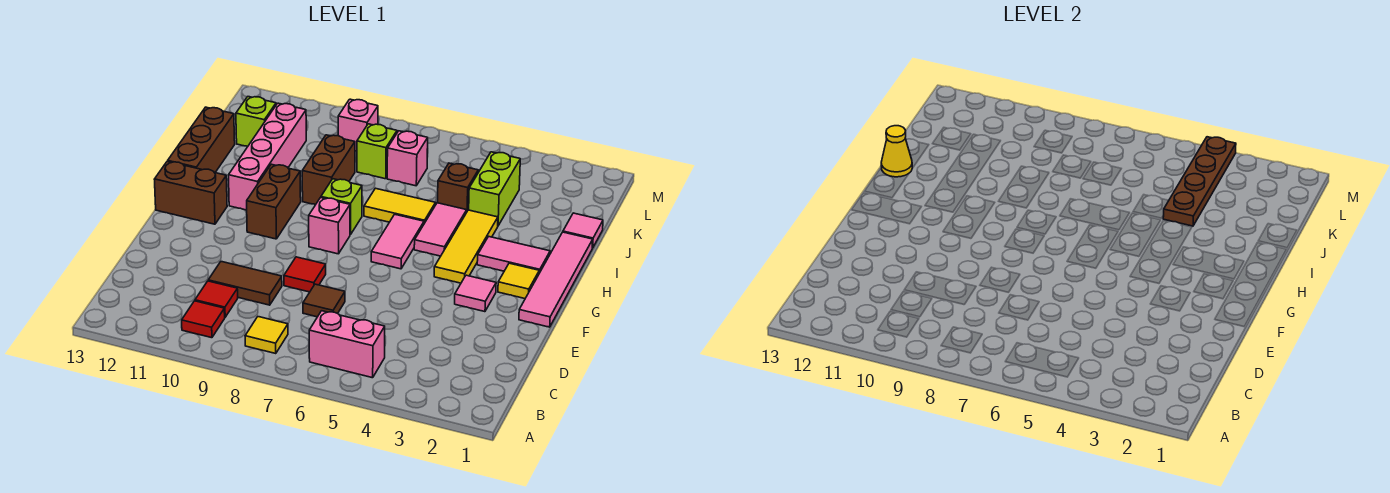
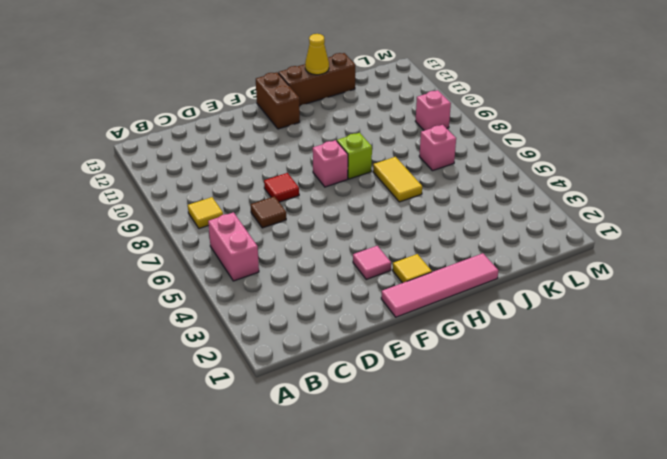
none -> red 1x1 tile [182,301,225,338]
none -> red 1x1 tile [195,281,238,317]
none -> brown 1x2 tile [208,262,282,305]
none -> yellow 1x3 tile [434,210,498,283]

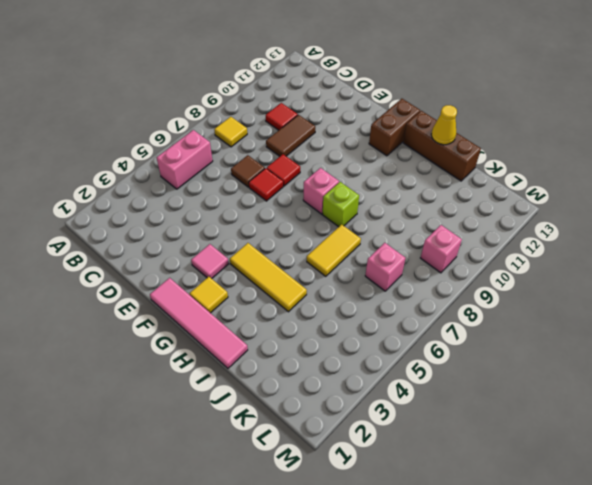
red 1x1 tile [249,168,283,201] -> red 1x1 tile moved to [182,301,225,338]
none -> pink 1x2 tile [371,214,424,269]
none -> brown 1x2 brick [247,164,301,239]
none -> pink 1x2 tile [477,236,550,273]
none -> pink 1x2 tile [414,203,467,256]

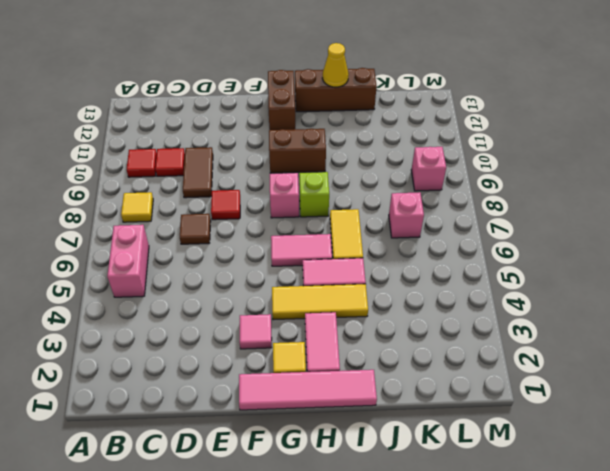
none -> pink 1x4 brick [229,103,306,210]
none -> brown 1x2 brick [302,135,355,205]
none -> pink 1x1 tile [563,213,603,248]
none -> lime 1x2 brick [469,152,520,225]

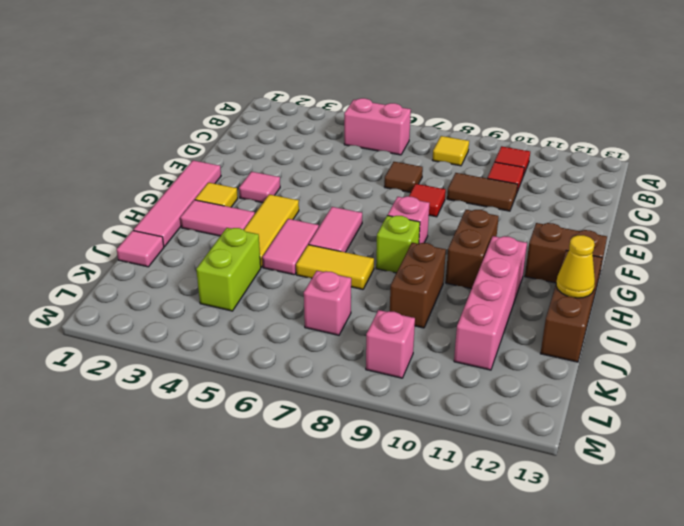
none -> brown 1x1 brick [438,163,478,211]
none -> lime 1x1 brick [357,124,397,179]
none -> lime 1x1 brick [236,97,276,146]
none -> brown 1x4 plate [1163,137,1236,226]

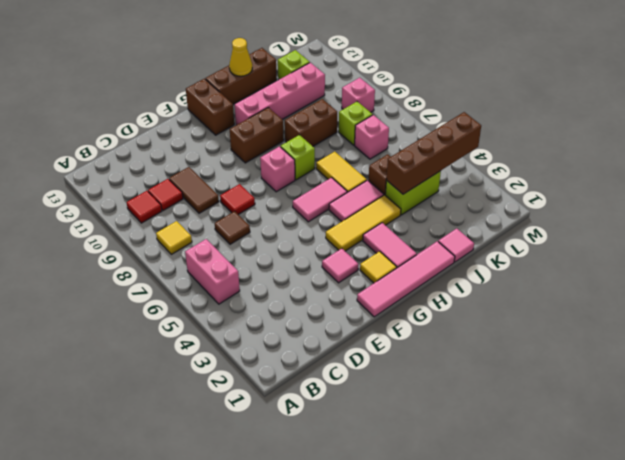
brown 1x4 brick [386,112,481,194] -> brown 1x4 plate [1163,137,1236,226]

